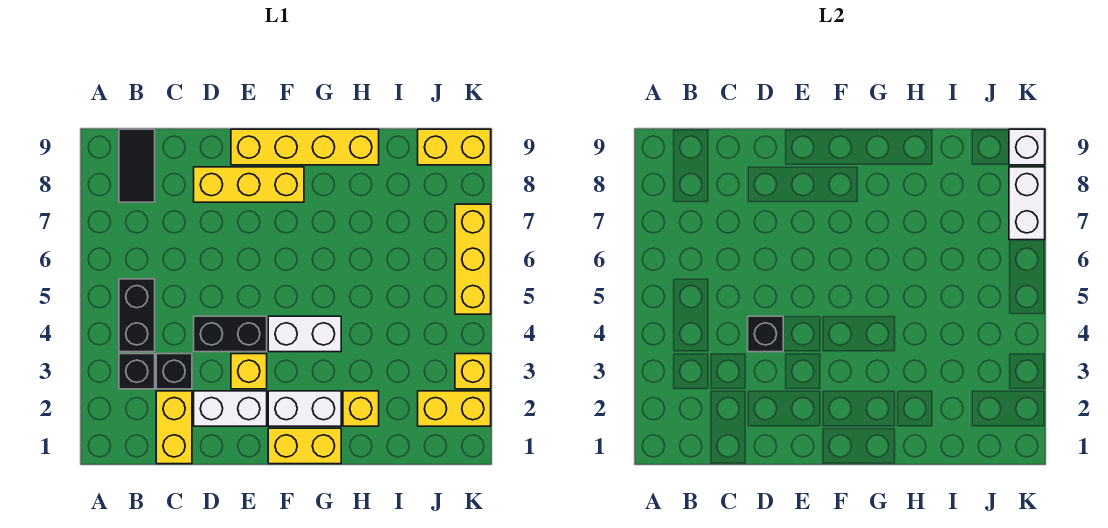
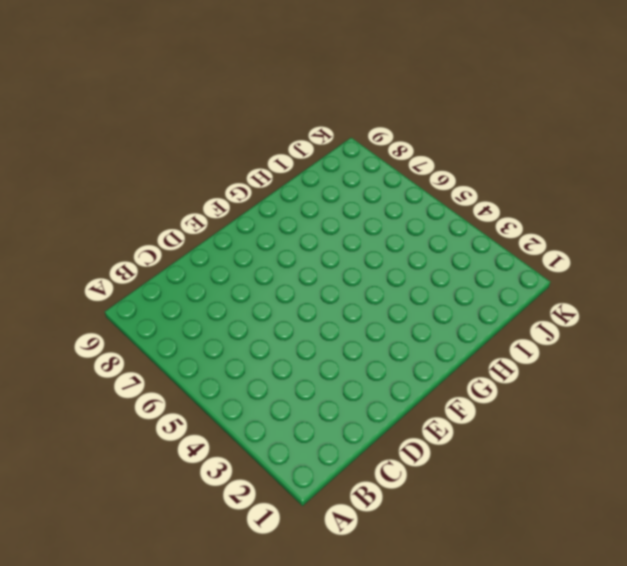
none -> black 1x1 brick [119,354,155,389]
none -> black 1x2 brick [119,279,155,352]
none -> black 1x2 tile [119,129,155,202]

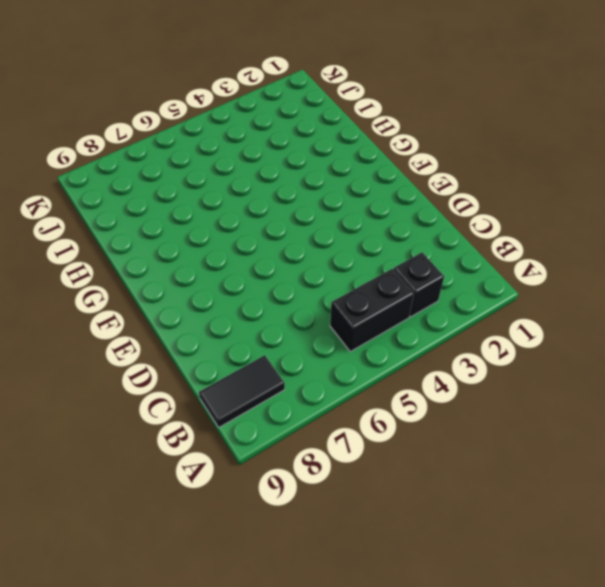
none -> yellow 1x2 brick [156,391,192,464]
none -> black 1x1 brick [156,354,192,389]
none -> white 1x2 brick [194,391,267,426]

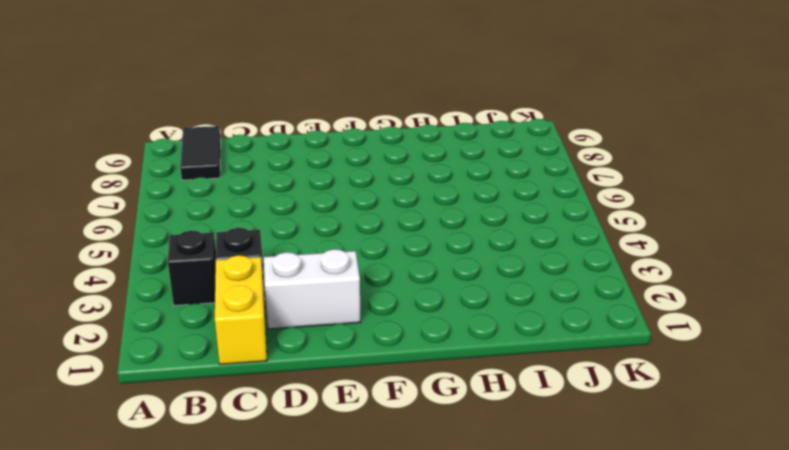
none -> black 1x2 brick [119,279,155,352]
none -> black 1x2 brick [194,316,267,352]
none -> yellow 1x3 brick [194,167,304,202]

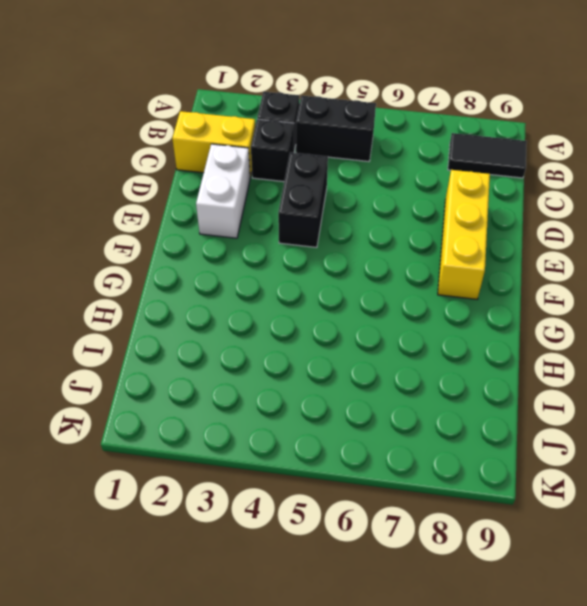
none -> yellow 1x1 brick [231,354,267,389]
none -> yellow 1x4 brick [231,129,379,165]
none -> yellow 1x2 brick [268,428,341,464]

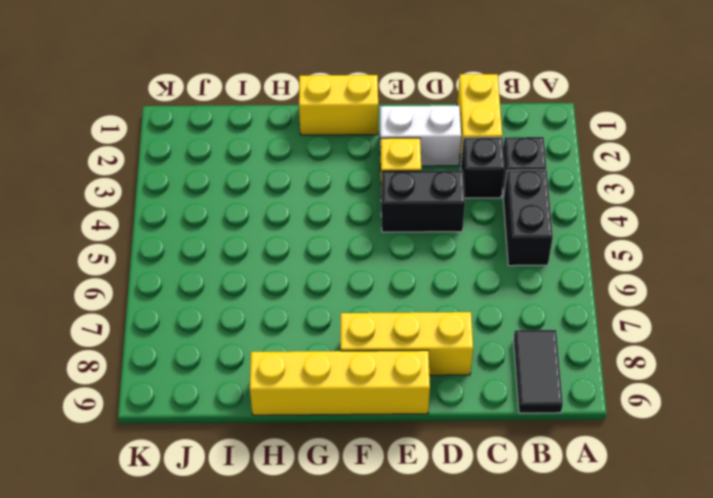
none -> white 1x2 brick [268,391,341,426]
none -> white 1x2 brick [268,316,341,352]
none -> yellow 1x1 brick [343,391,379,426]

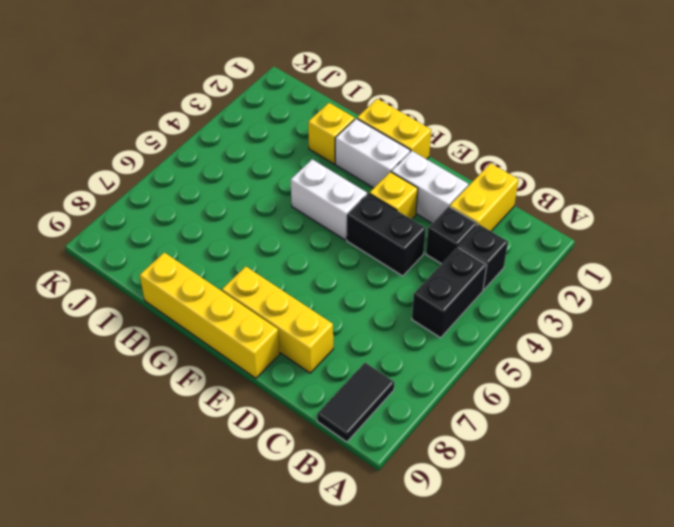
none -> yellow 1x2 brick [418,391,491,426]
none -> yellow 1x2 brick [418,129,491,165]
none -> yellow 1x1 brick [455,354,491,389]

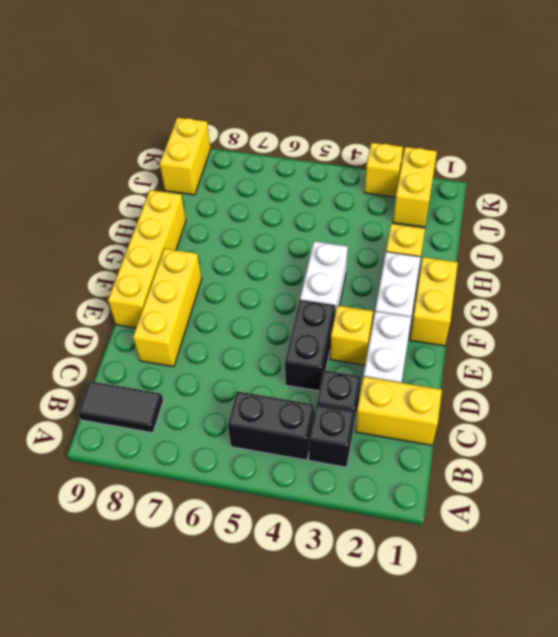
none -> yellow 1x3 brick [455,204,491,314]
none -> black 1x1 brick [748,316,783,352]
none -> white 1x2 brick [1009,167,1045,240]

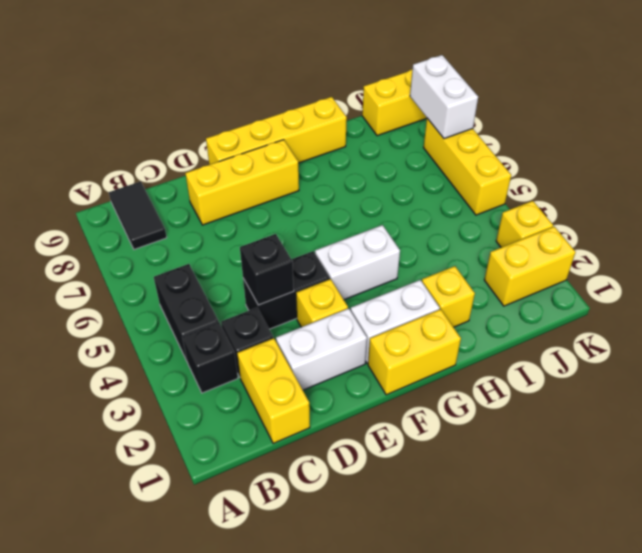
none -> white 1x1 brick [1009,129,1045,165]

